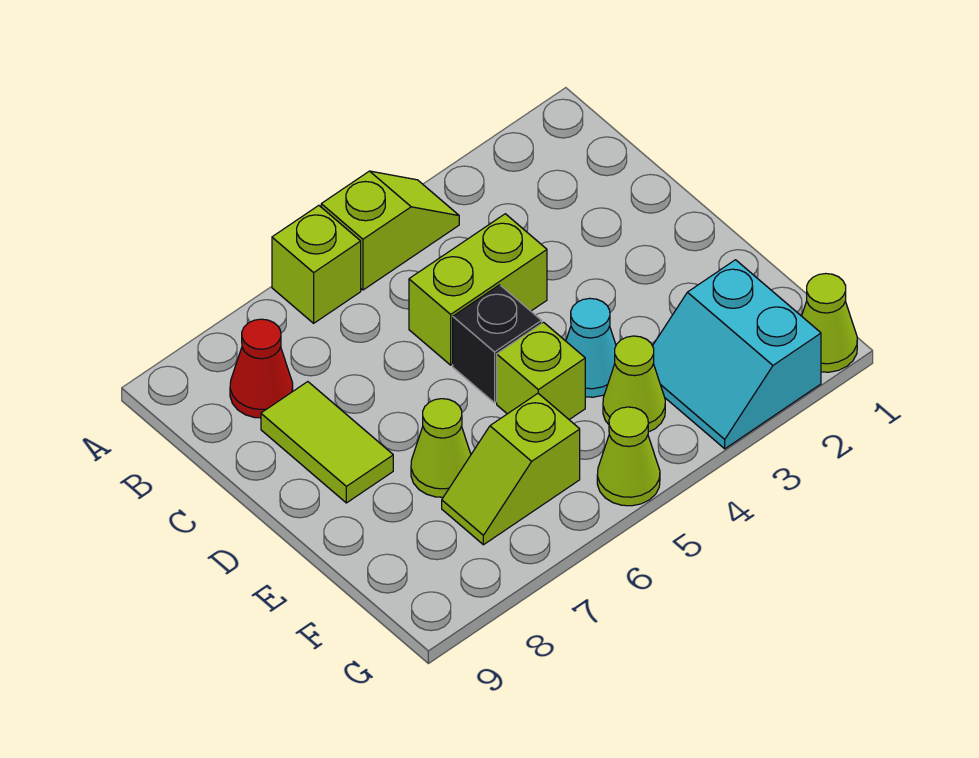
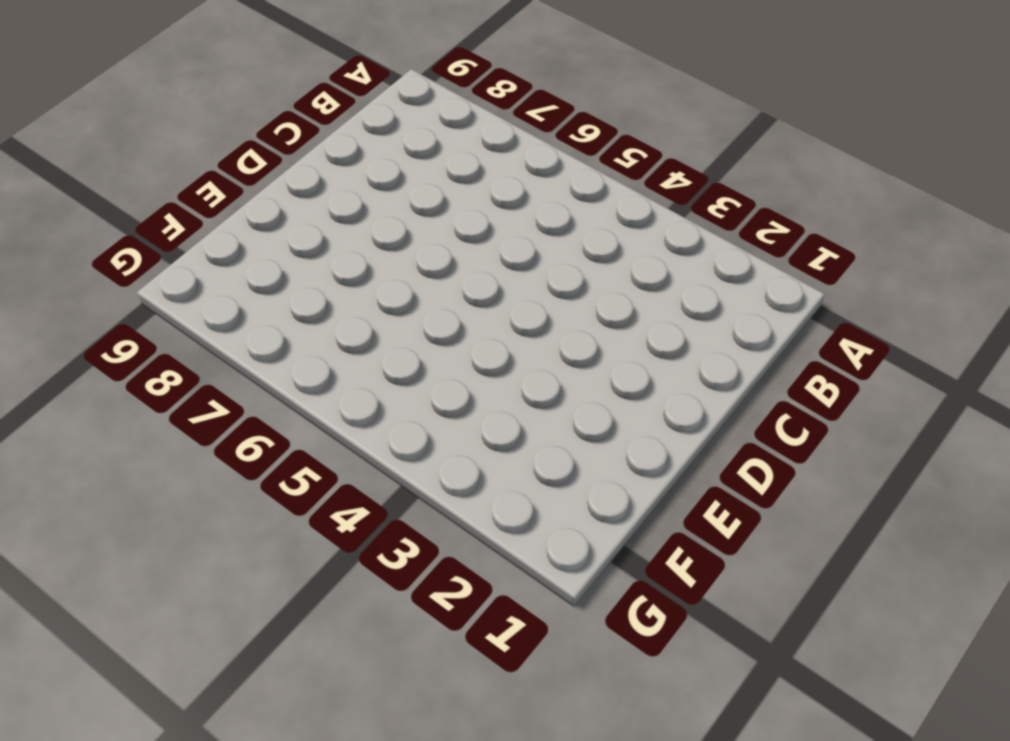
none -> lime 1x2 slope [321,171,459,290]
none -> lime 1x1 brick [272,205,361,323]
none -> red 1x1 cone [230,319,293,418]

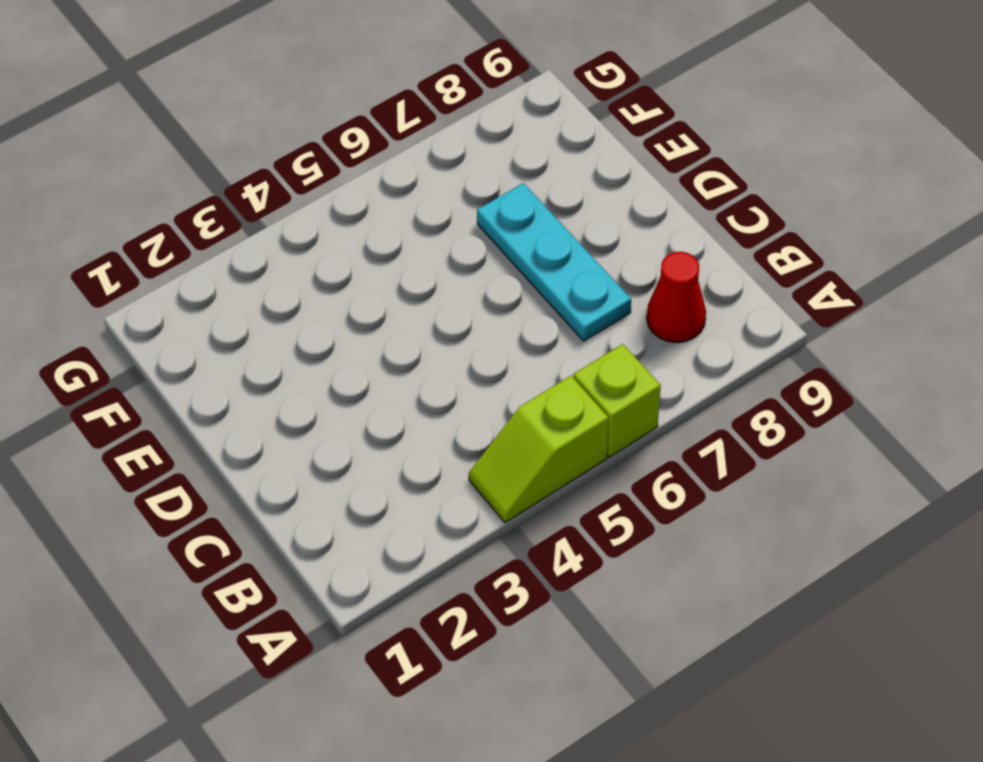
cyan 1x3 plate [477,183,631,341] -> lime 1x1 cone [411,399,471,497]
none -> lime 1x2 brick [409,214,547,365]
none -> lime 1x2 tile [261,382,393,503]
none -> black 1x1 brick [453,285,542,403]

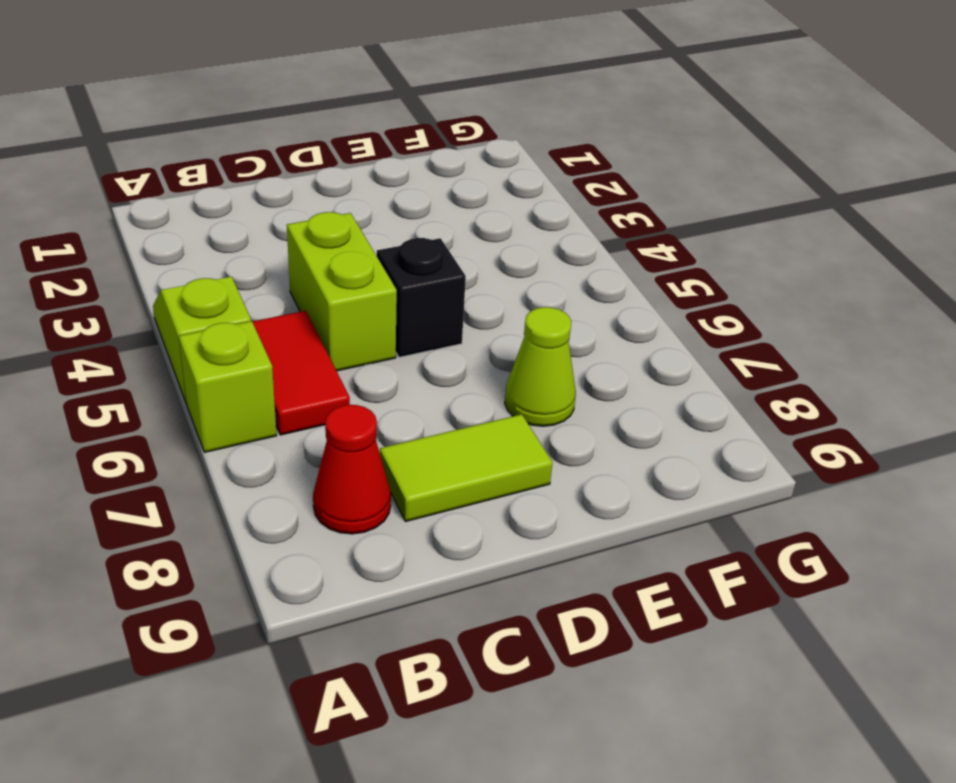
red 1x2 tile [252,311,350,435] -> none
none -> cyan 1x1 cone [566,298,616,397]
none -> lime 1x1 brick [497,322,585,420]
none -> cyan 2x2 slope [653,260,821,449]

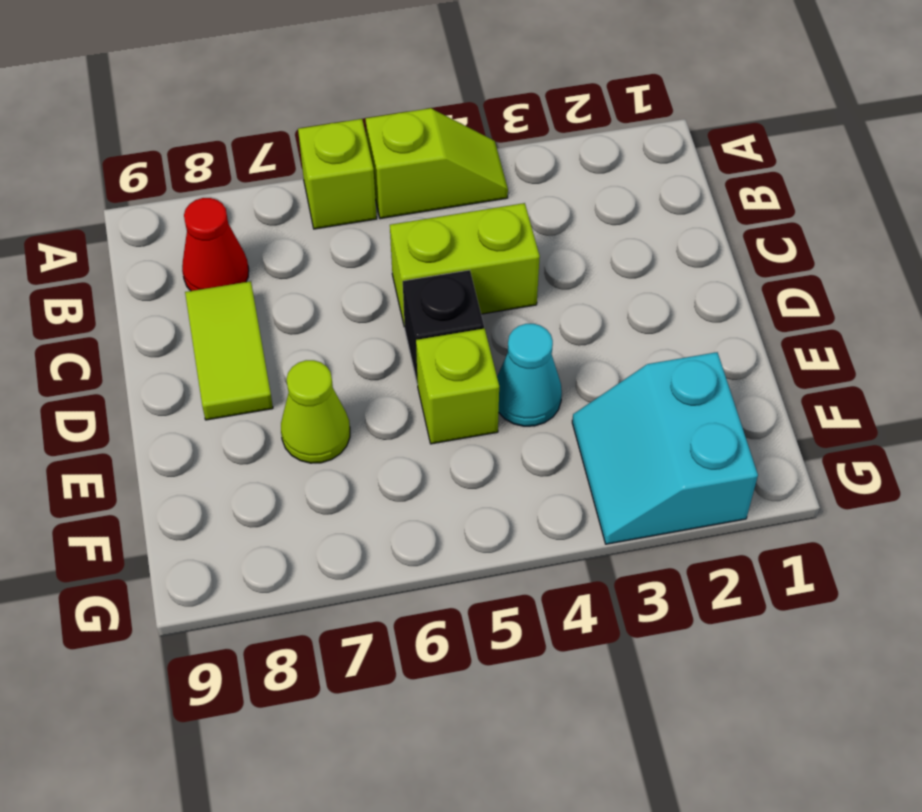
none -> lime 1x1 cone [603,336,665,432]
none -> lime 1x2 slope [442,394,580,545]
none -> lime 1x1 cone [802,274,857,372]

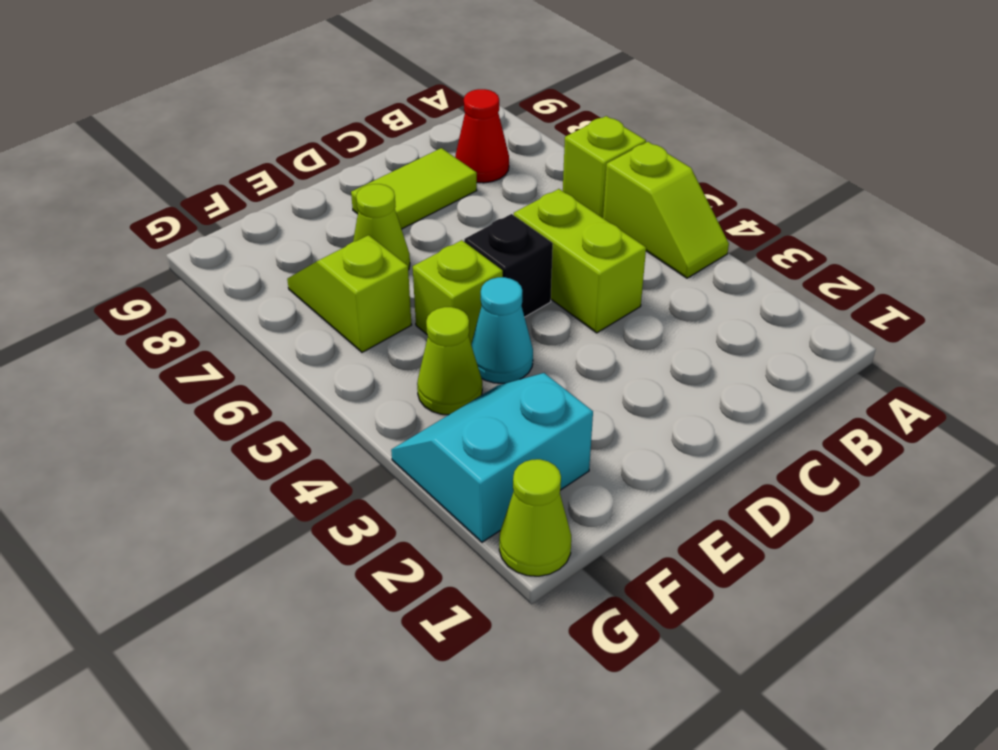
none -> lime 1x1 cone [597,407,660,506]

